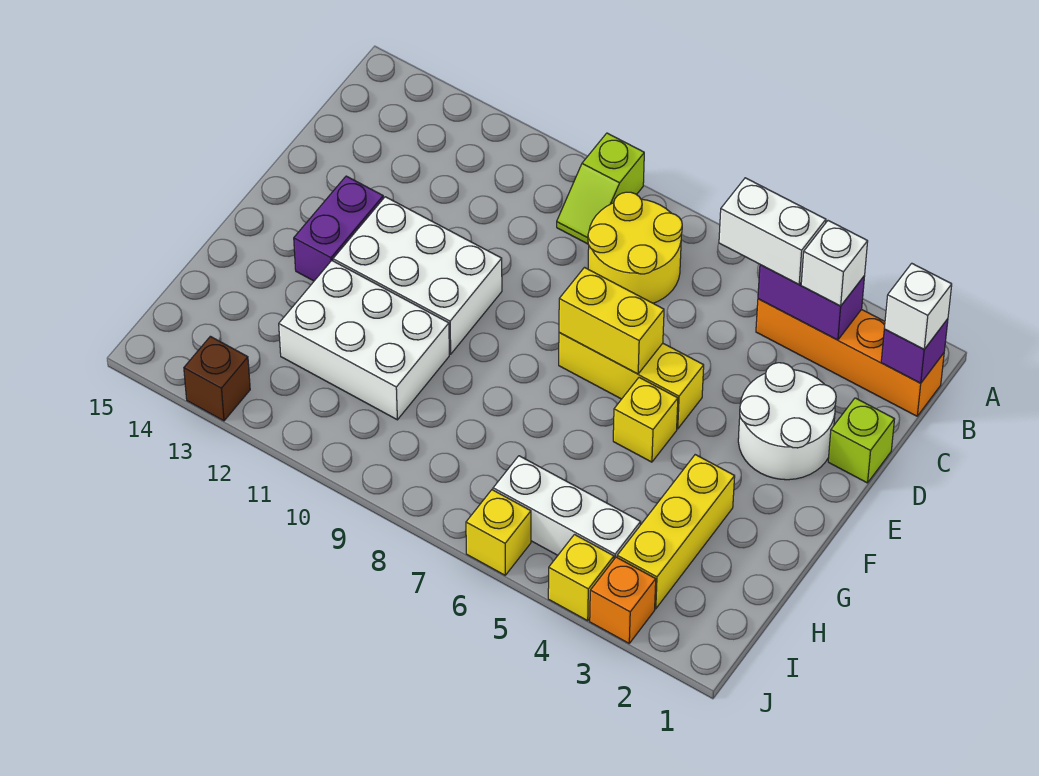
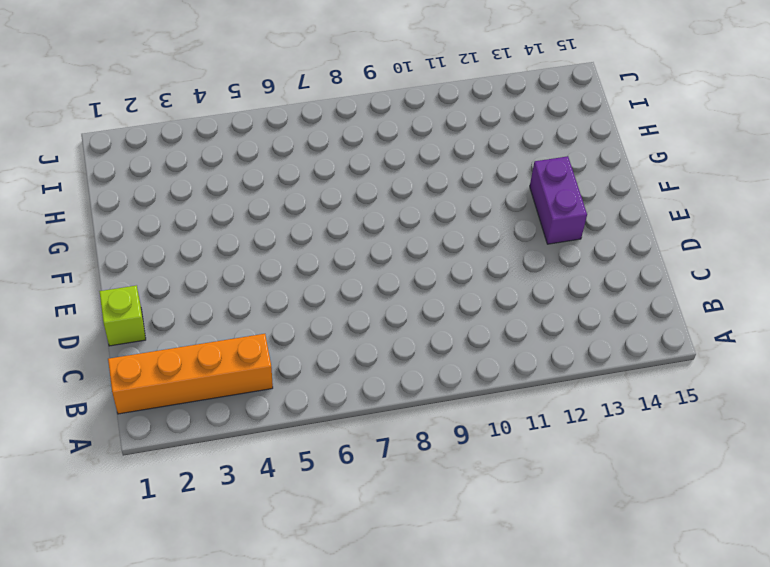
none -> lime 1x2 slope [557,133,644,244]
none -> yellow 2x2 round brick [588,192,682,303]
none -> white 2x2 round brick [738,363,836,480]

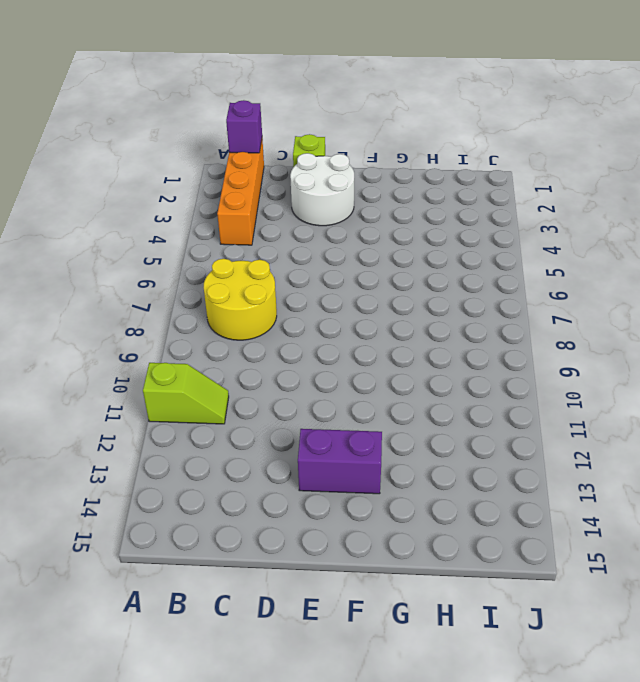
lime 1x2 slope [143,363,229,424] -> lime 1x2 slope moved to [557,133,644,244]
none -> yellow 1x3 brick [559,333,704,429]
none -> white 2x3 brick [333,197,502,354]
none -> yellow 1x1 brick [613,377,678,462]

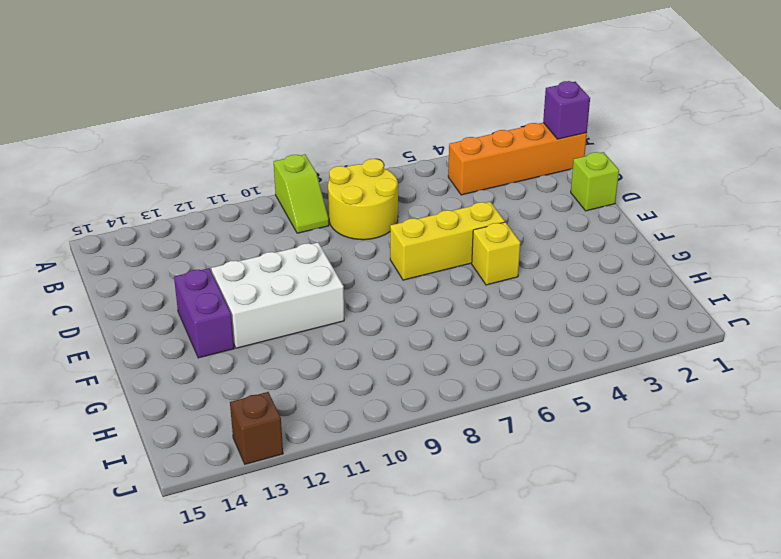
none -> white 2x2 round brick [738,363,836,480]
none -> yellow 1x3 brick [617,455,735,609]
none -> white 2x3 brick [279,260,449,420]

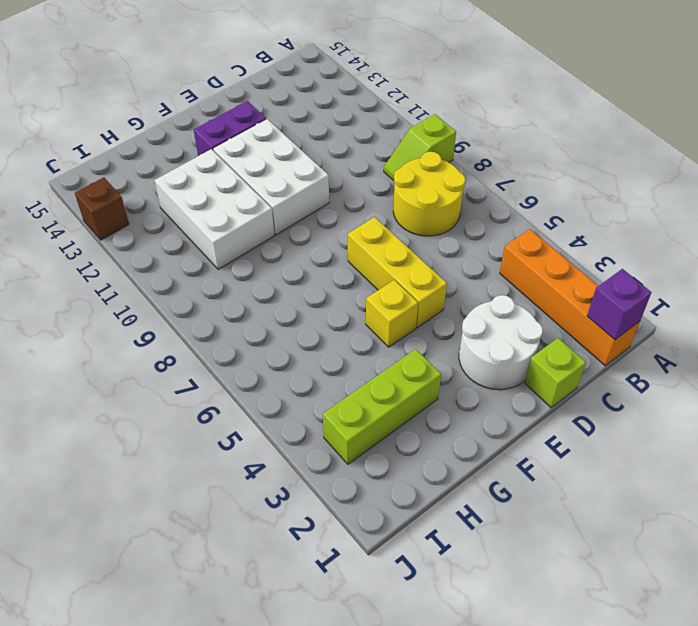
lime 1x3 brick [323,349,441,464] -> yellow 1x3 brick [617,455,735,609]
none -> white 1x3 brick [493,456,641,559]
none -> orange 1x1 brick [590,557,656,643]
none -> yellow 1x1 brick [548,535,614,621]

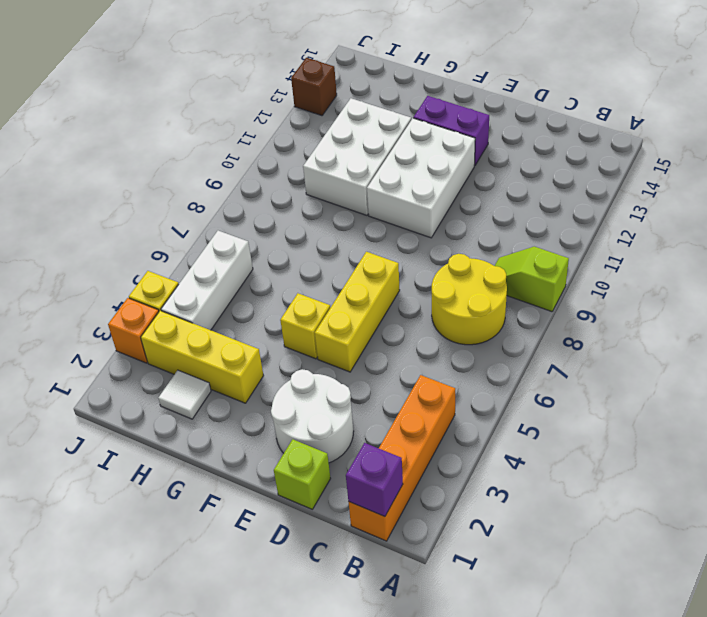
white 1x1 tile [158,370,211,419] -> none
none -> yellow 1x1 brick [466,490,531,575]
none -> purple 1x2 brick [758,265,865,340]
none -> yellow 1x2 brick [559,268,664,374]

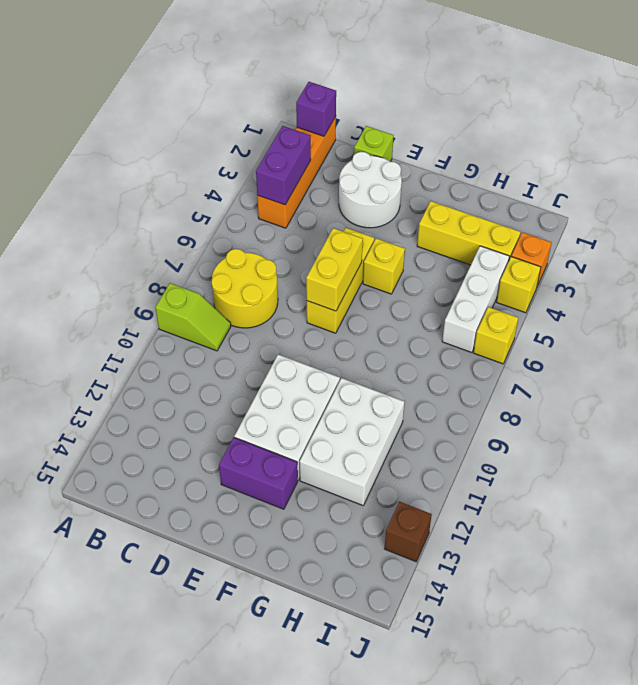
none -> white 1x1 brick [884,263,952,349]
none -> white 1x1 brick [801,221,868,306]
none -> white 1x2 brick [719,178,826,284]

